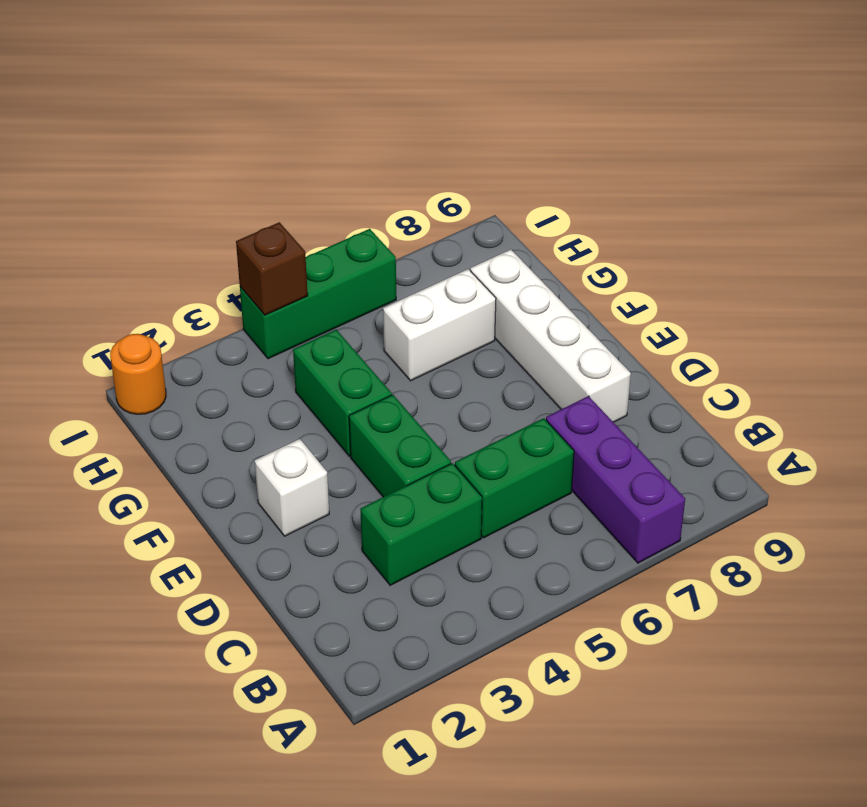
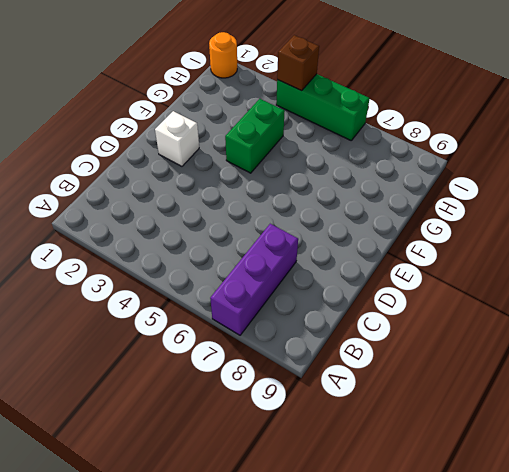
none -> green 1x2 brick [360,463,482,585]
none -> green 1x2 brick [455,418,574,538]

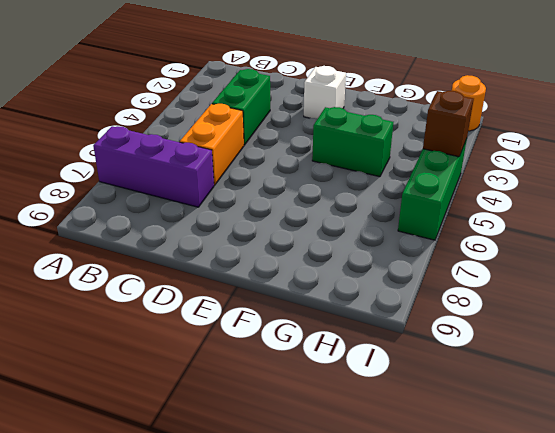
orange 1x2 brick [180,104,244,185] -> green 1x2 brick [455,418,574,538]
none -> green 1x2 brick [349,395,451,497]
none -> white 1x4 brick [470,249,631,422]

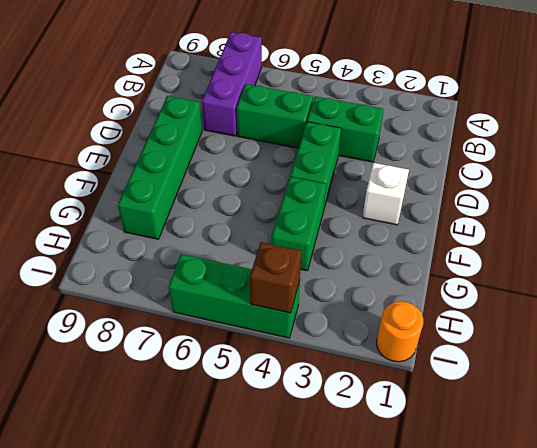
green 1x4 brick [118,96,202,239] -> white 1x4 brick [470,249,631,422]
none -> white 1x2 brick [383,269,496,381]

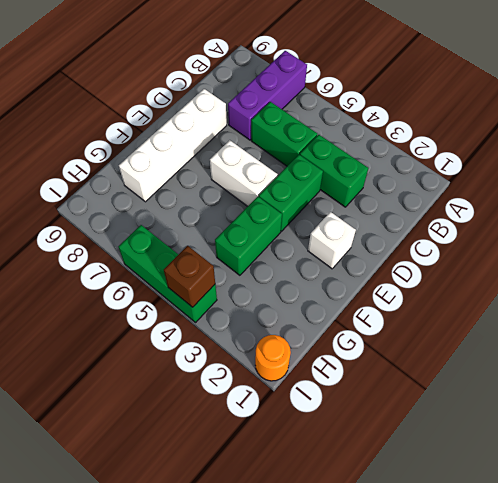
white 1x2 brick [210,140,278,206] -> white 1x2 brick moved to [383,269,496,381]

